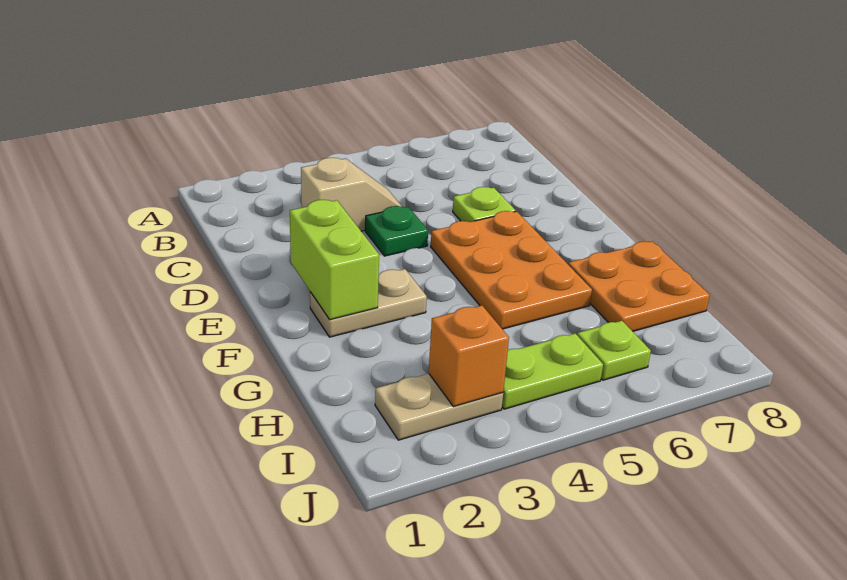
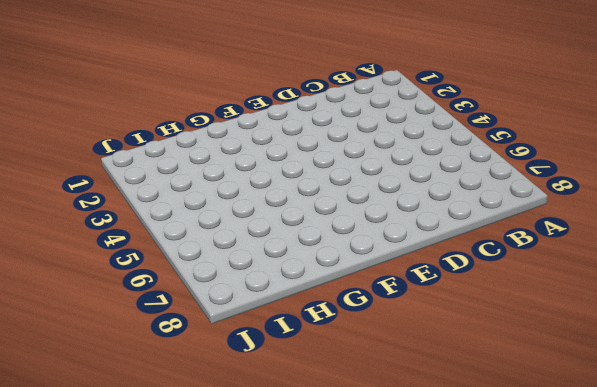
none -> tan 1x2 slope [301,158,402,231]
none -> green 1x1 plate [365,206,428,256]

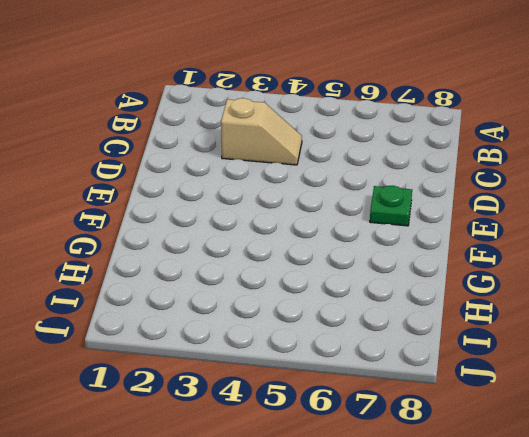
green 1x1 plate [370,186,412,226] -> green 1x1 plate moved to [365,206,428,256]
none -> lime 1x1 plate [453,187,516,222]
none -> orange 2x3 plate [431,211,592,329]

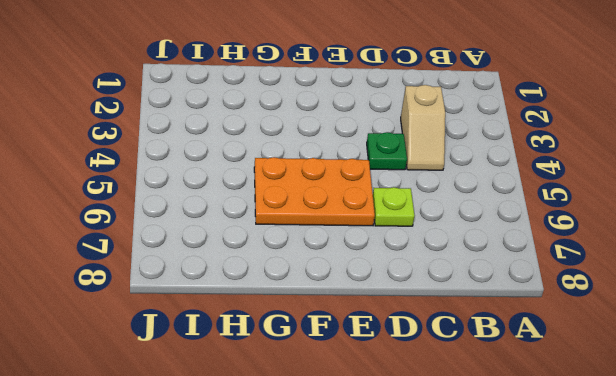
none -> tan 1x2 plate [310,269,427,337]
none -> orange 2x2 plate [568,241,710,331]

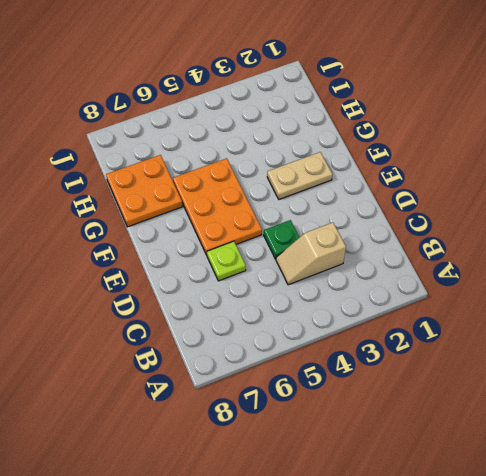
none -> tan 1x2 plate [375,374,503,440]
none -> lime 1x2 plate [502,333,603,409]

